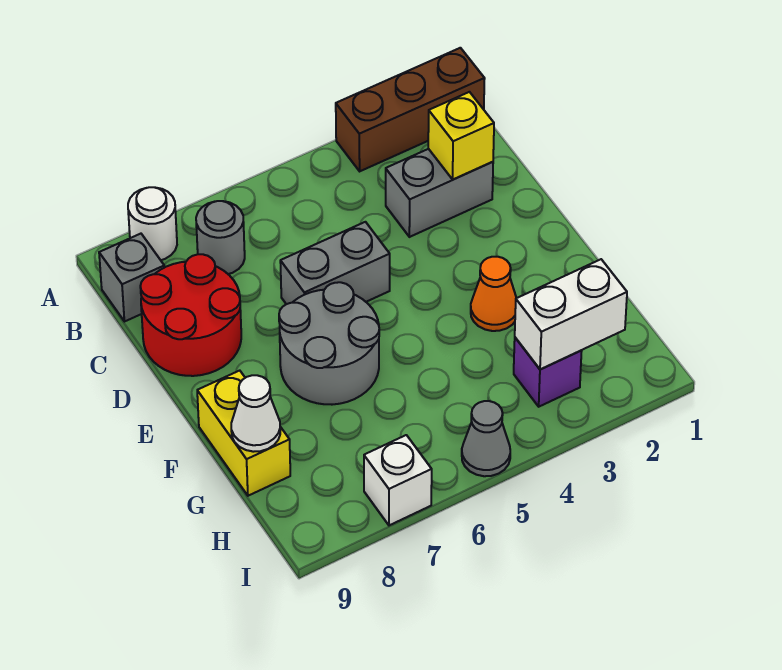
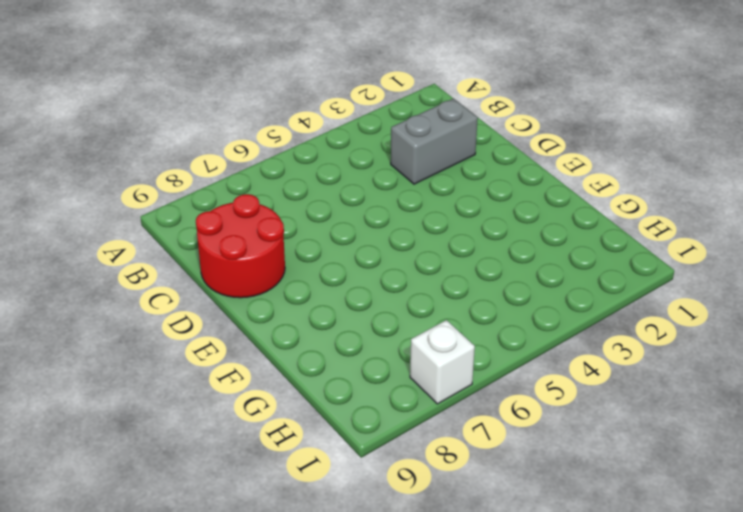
none -> brown 1x3 brick [336,48,485,171]
none -> white 1x1 round brick [128,187,177,260]
none -> grey 1x1 round brick [196,201,245,274]

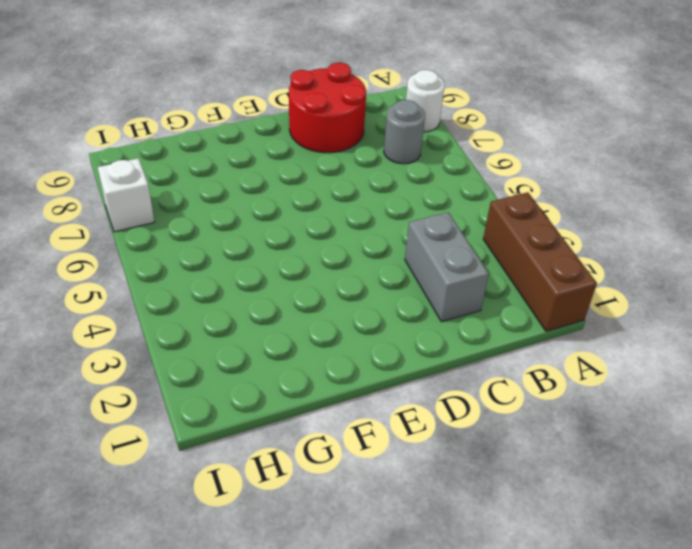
none -> grey 1x1 brick [99,234,164,322]
none -> grey 1x2 brick [280,222,390,304]
none -> grey 2x2 round brick [279,282,379,405]

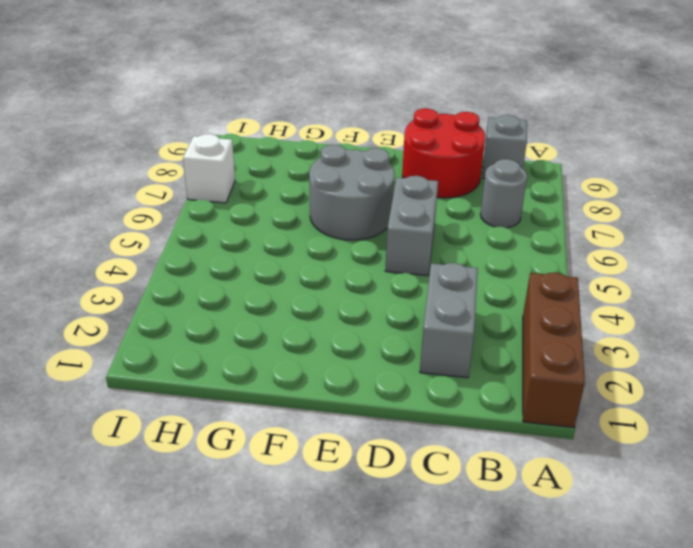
none -> white 1x1 round brick [128,187,177,260]
none -> orange 1x1 cone [471,257,516,331]
none -> yellow 1x2 brick [197,371,290,496]

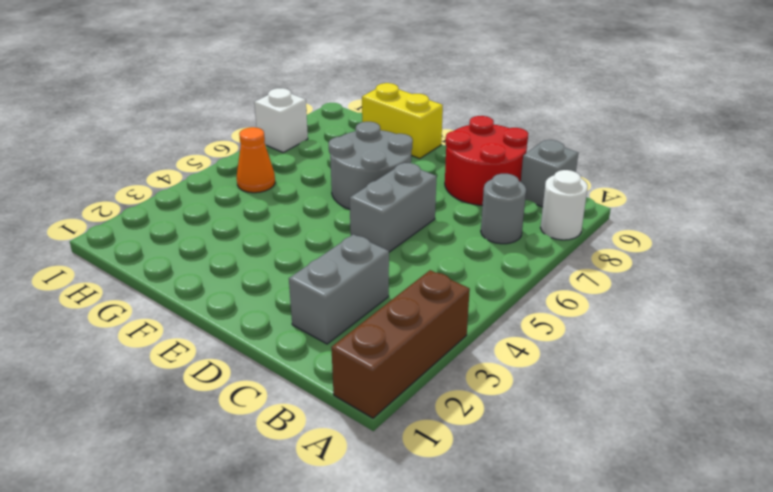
orange 1x1 cone [237,127,275,193] -> orange 1x1 cone moved to [471,257,516,331]
none -> purple 1x1 brick [514,338,582,407]
none -> grey 1x1 cone [462,401,510,476]
none -> yellow 1x1 brick [428,92,494,179]

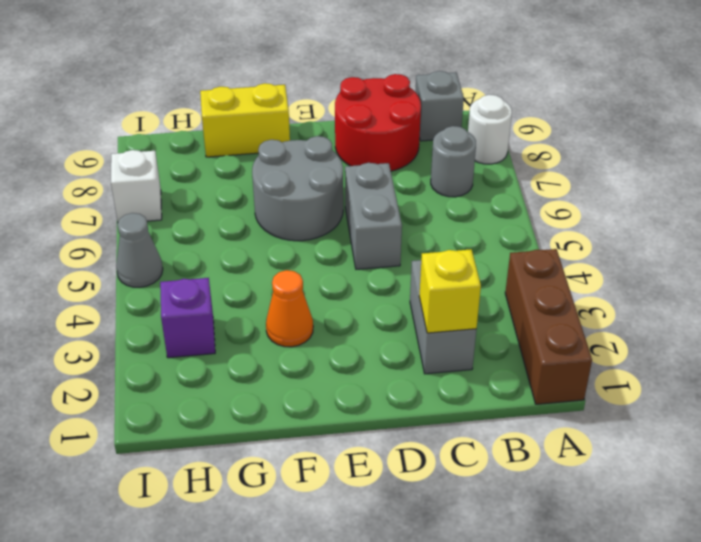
none -> white 1x1 cone [231,375,280,452]
none -> white 1x2 brick [515,259,627,370]

